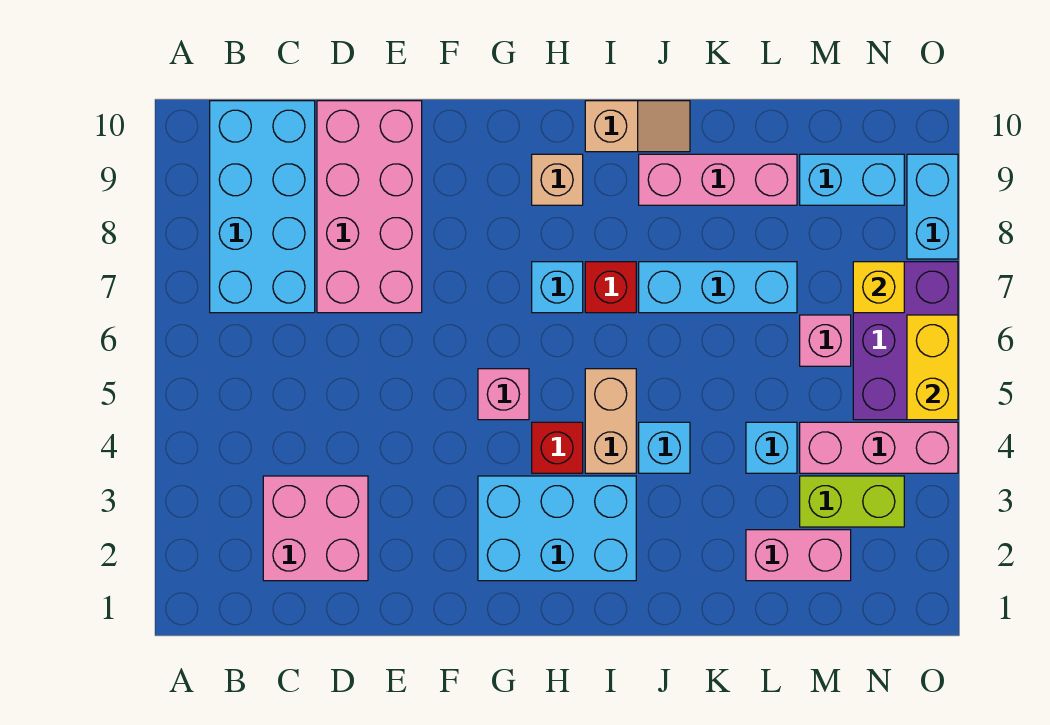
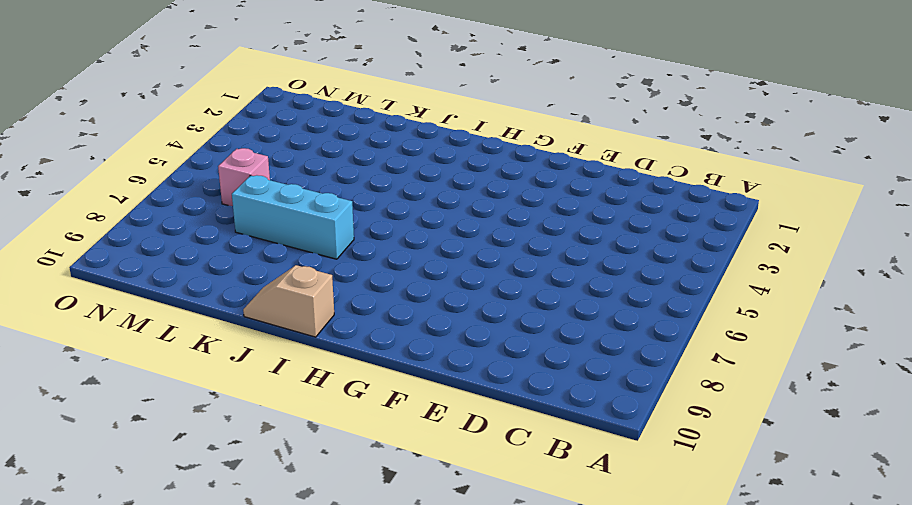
none -> cyan 2x4 brick [210,101,315,313]
none -> pink 2x2 brick [263,476,368,581]
none -> pink 2x4 brick [317,101,422,313]

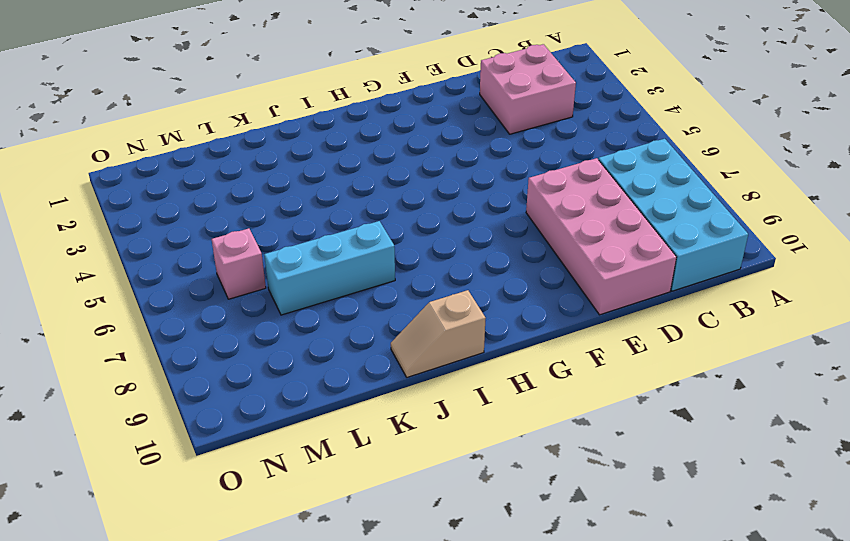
none -> cyan 2x3 brick [478,476,636,581]
none -> pink 1x1 brick [478,369,529,420]
none -> red 1x1 brick [532,422,583,473]

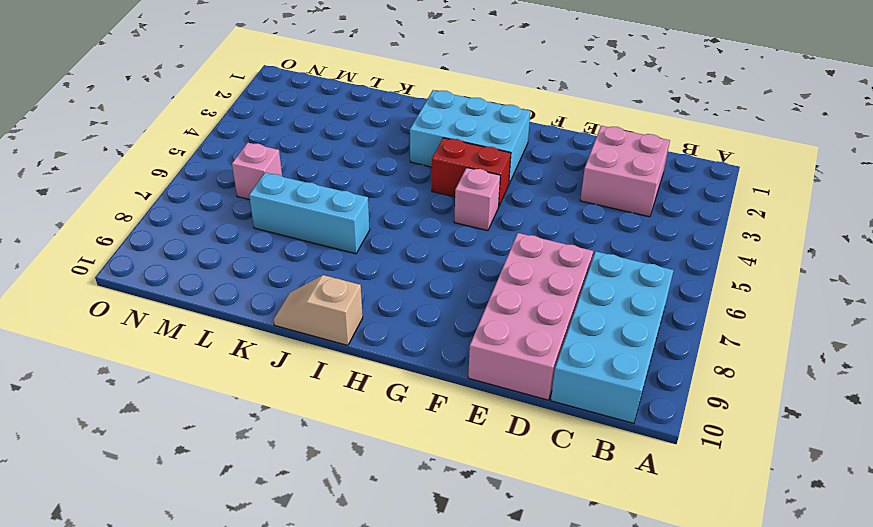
red 1x2 brick [432,138,511,207] -> red 1x1 brick [532,422,583,473]
none -> cyan 1x1 brick [532,262,583,313]
none -> tan 1x1 brick [532,154,583,205]
none -> tan 1x2 brick [585,369,636,473]

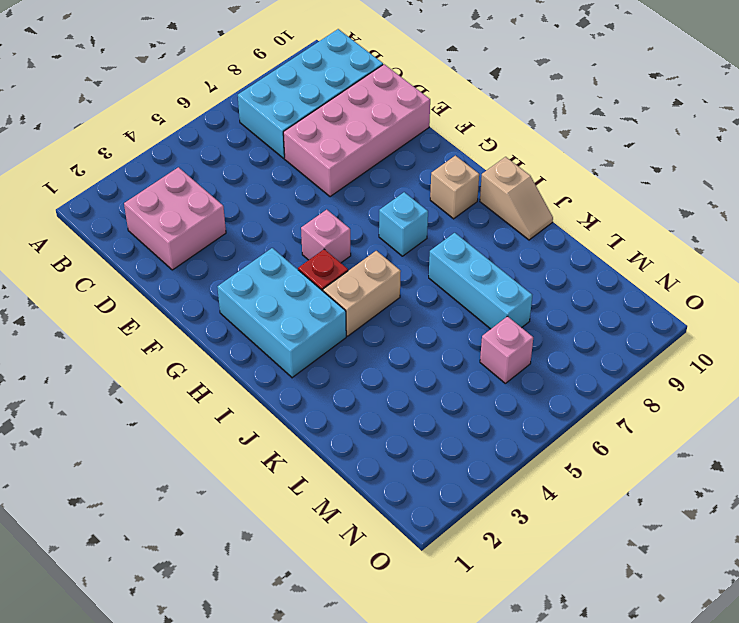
none -> red 1x1 brick [585,262,636,313]
none -> cyan 1x1 brick [639,422,690,473]
none -> pink 1x3 brick [639,154,797,205]

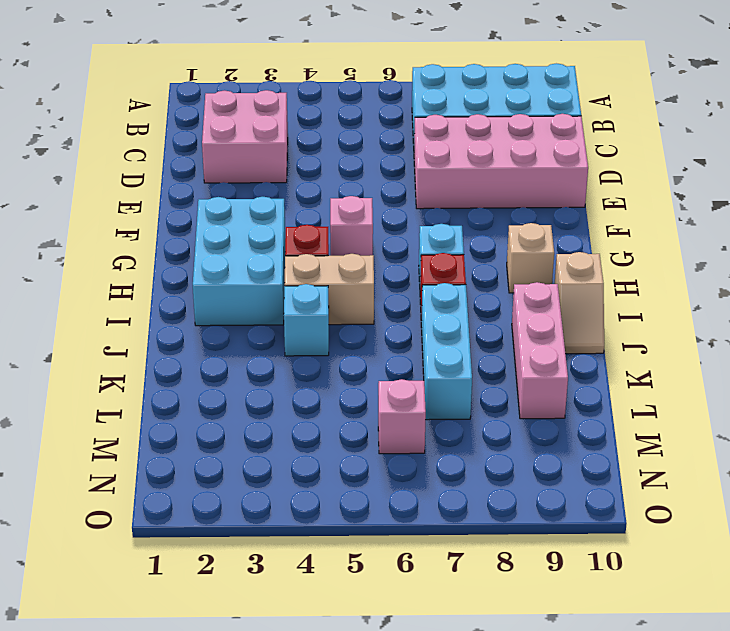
none -> pink 1x2 brick [746,530,851,581]
none -> cyan 1x1 brick [746,422,797,473]
none -> lime 1x2 brick [800,476,904,527]

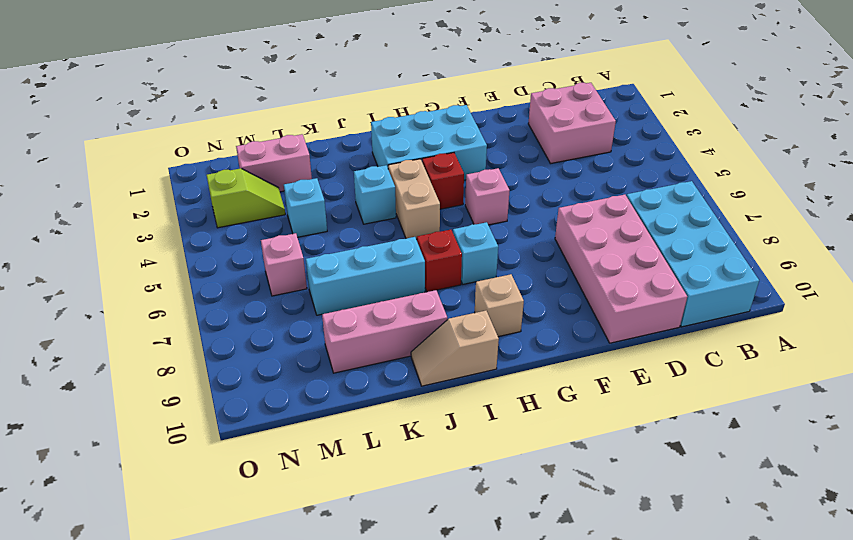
lime 1x2 slope [207,168,285,228] -> lime 1x2 brick [800,476,904,527]
none -> pink 1x3 brick [800,422,958,473]
none -> cyan 1x2 brick [800,154,904,205]
none -> purple 2x3 brick [853,262,958,420]

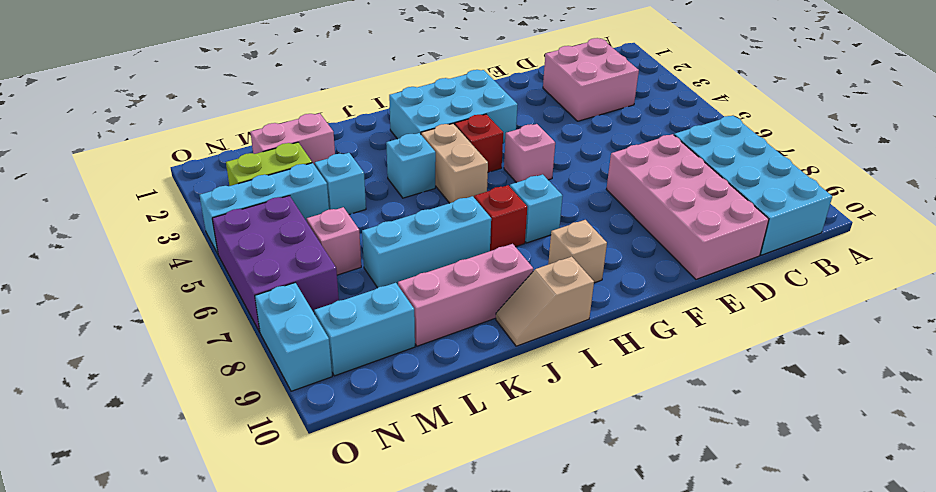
cyan 1x3 brick [200,163,329,253] -> pink 1x3 brick [800,422,958,473]
none -> yellow 1x1 brick [853,262,904,313]
none -> yellow 1x2 brick [907,315,958,420]

